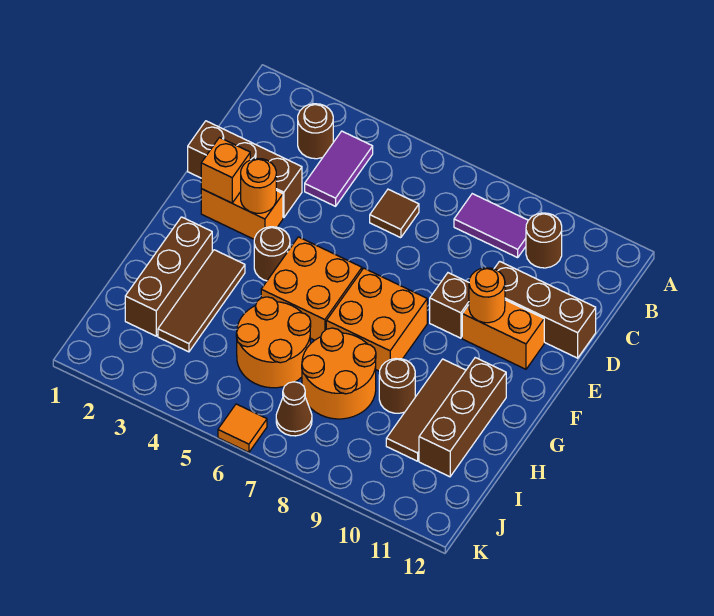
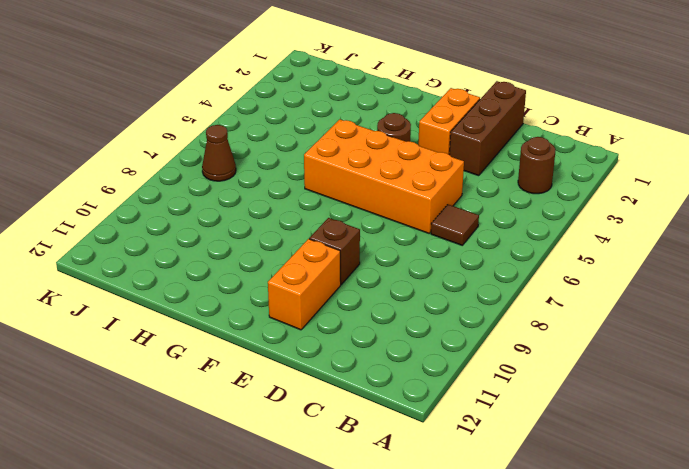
orange 2x4 brick [304,119,464,233] -> orange 2x2 brick [261,237,362,340]
none -> purple 1x2 tile [305,131,373,206]
none -> purple 1x2 tile [454,194,528,258]
none -> brown 1x1 round brick [526,213,562,268]

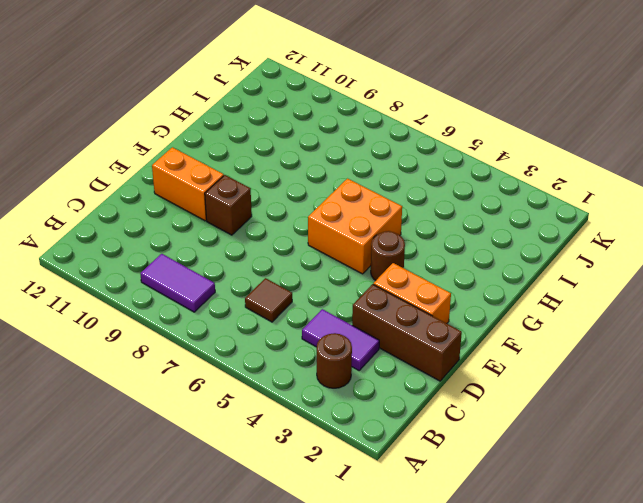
purple 1x2 tile [302,309,379,370] -> purple 1x2 tile turned to [305,131,373,206]
none -> brown 1x1 round brick [526,213,562,268]
none -> brown 1x3 brick [494,261,596,358]
none -> orange 2x2 brick [326,268,427,371]

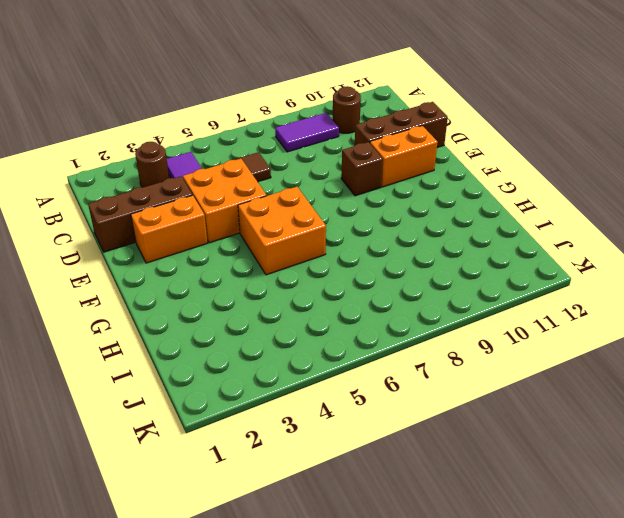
orange 2x2 brick [183,159,267,243] -> orange 2x2 brick moved to [326,268,427,371]
none -> brown 1x1 round brick [254,227,290,281]
none -> brown 1x3 brick [125,217,212,336]
none -> brown 1x3 tile [158,250,245,352]

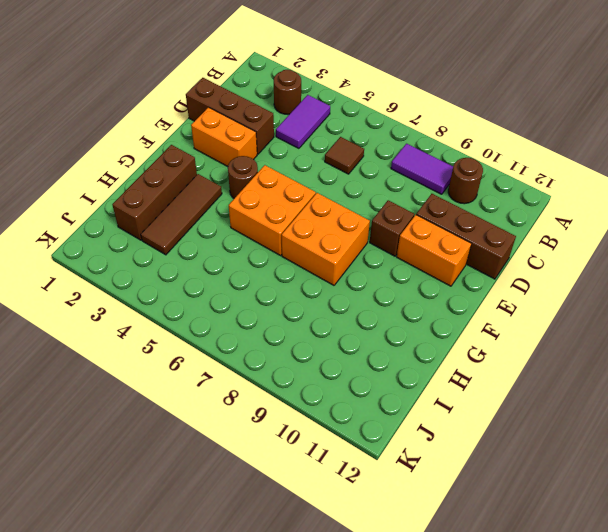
none -> brown 1x3 tile [386,359,466,461]
none -> brown 1x3 brick [419,358,506,477]
none -> orange 2x2 round brick [236,297,311,388]

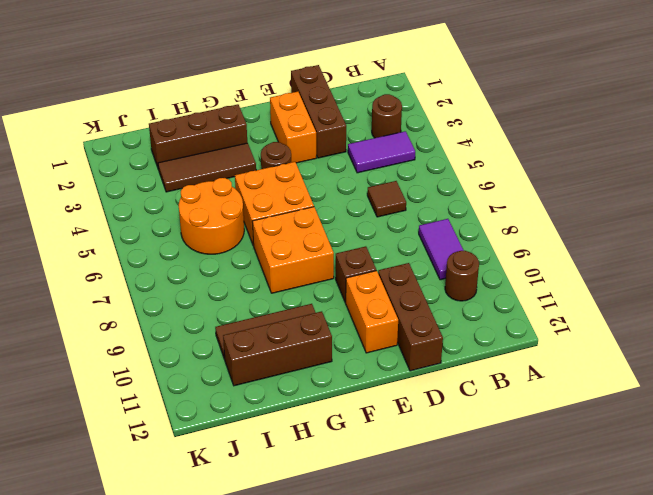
none -> orange 2x2 round brick [302,328,376,419]
none -> brown 1x1 round brick [379,358,415,413]
none -> brown 1x1 cone [276,382,312,436]

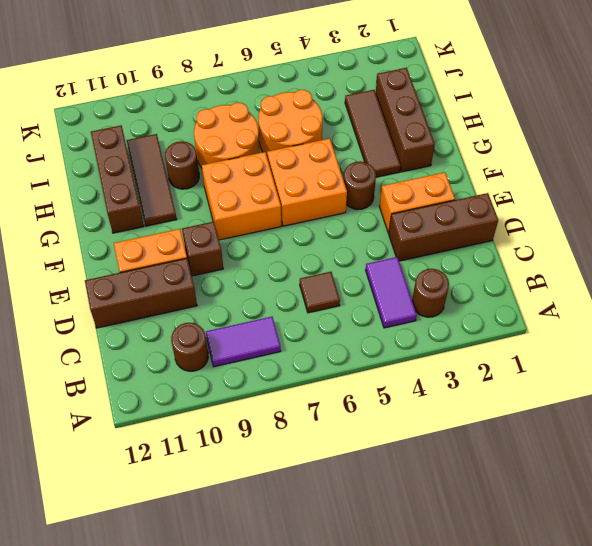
none -> brown 1x1 cone [276,382,312,436]
none -> orange 1x1 tile [218,404,267,452]
none -> orange 1x1 brick [201,138,250,203]

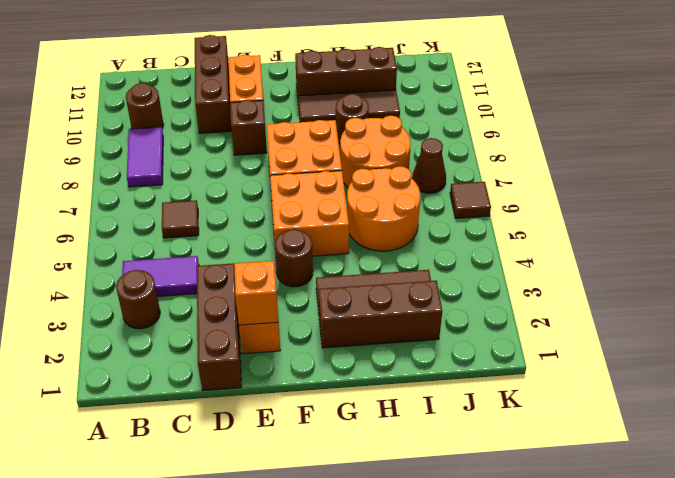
brown 1x1 tile [450,182,491,218] -> orange 1x1 tile [218,404,267,452]
none -> orange 1x1 round brick [241,158,276,213]
none -> orange 1x1 round brick [469,268,505,323]

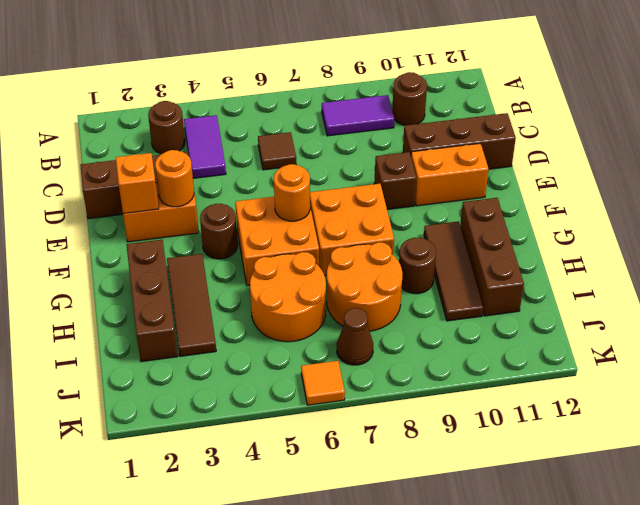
orange 1x1 round brick [274,164,310,221] -> orange 1x1 round brick moved to [469,268,505,323]

